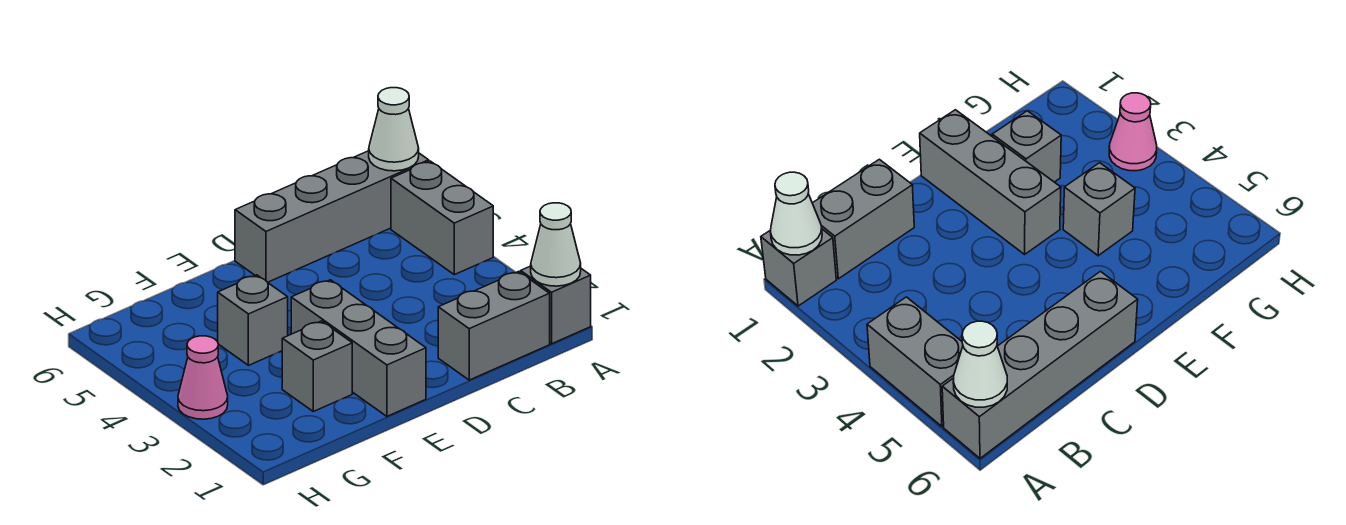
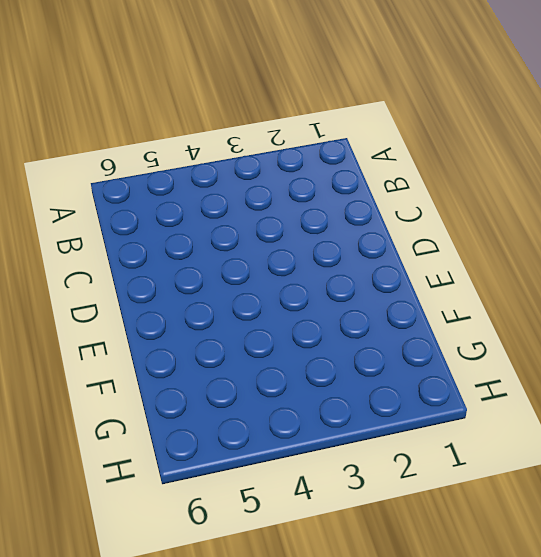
none -> grey 1x1 brick [521,266,591,344]
none -> grey 1x2 brick [391,161,493,275]

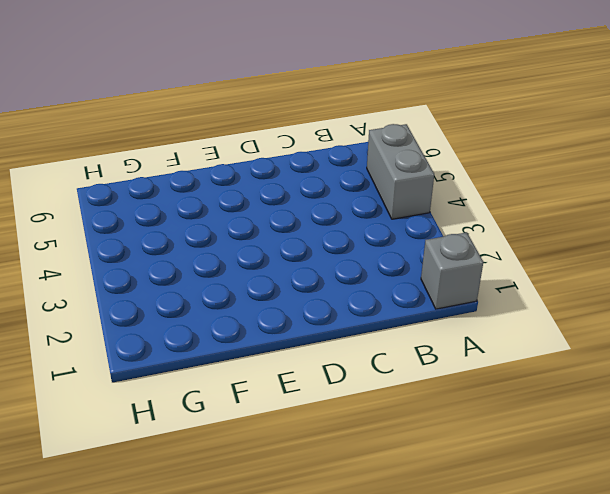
none -> grey 1x4 brick [235,151,429,282]
none -> grey 1x2 brick [438,271,550,380]

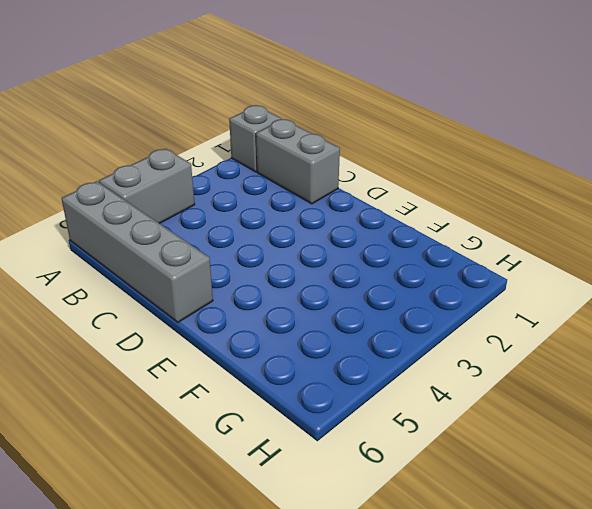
none -> grey 1x3 brick [291,280,426,416]
none -> grey 1x1 brick [282,321,352,411]

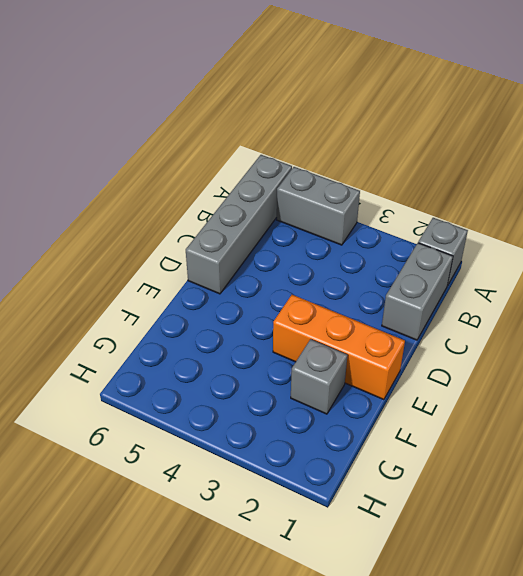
orange 1x3 brick [273,295,405,400] -> grey 1x3 brick [291,280,426,416]
none -> grey 1x1 brick [218,275,288,365]
none -> pink 1x1 cone [178,336,228,419]

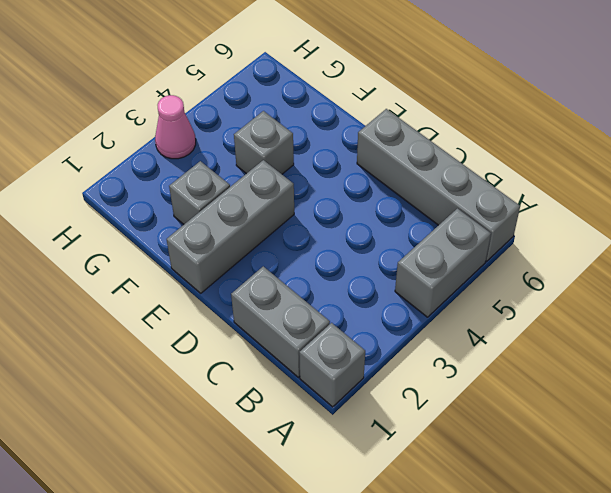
none -> white 1x1 cone [531,203,581,286]
none -> white 1x1 cone [369,88,419,171]

